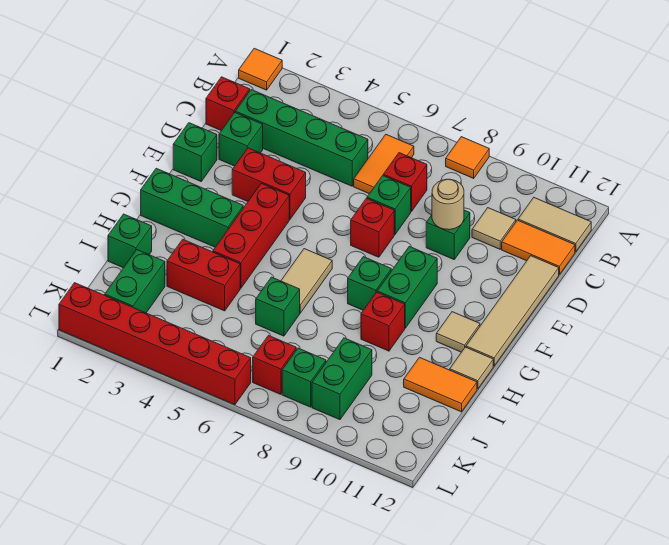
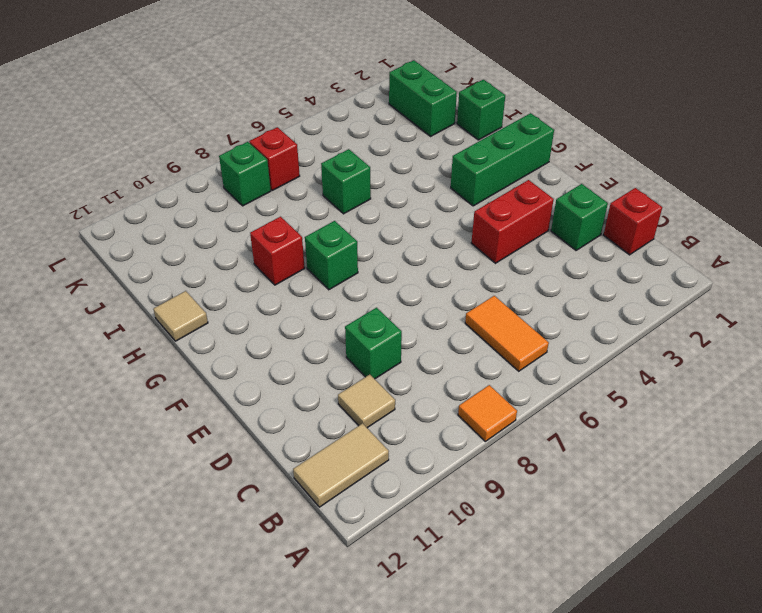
none -> orange 1x1 tile [239,48,282,90]
none -> green 1x4 brick [235,90,368,186]
none -> red 1x1 brick [383,153,427,212]
none -> orange 1x2 tile [502,220,575,275]

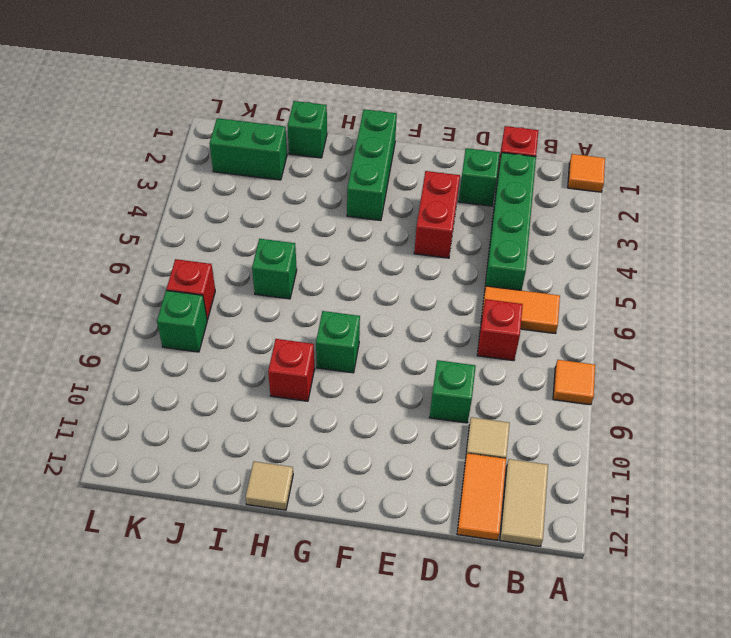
none -> green 1x1 brick [367,176,411,234]
none -> tan 1x4 tile [466,256,559,366]
none -> green 1x1 brick [173,123,217,181]
none -> red 1x1 brick [351,198,394,257]

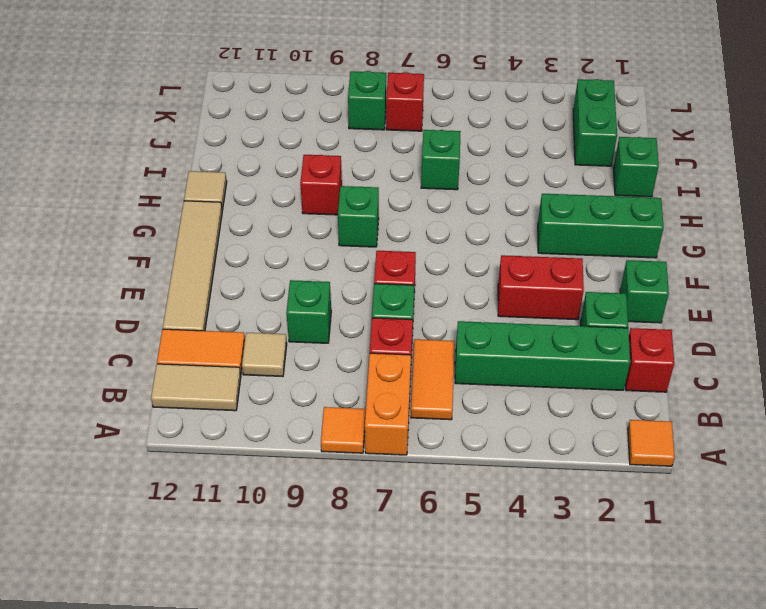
orange 1x2 brick [365,353,411,455] -> none
none -> red 1x3 brick [213,183,289,288]
none -> green 1x2 brick [377,246,437,328]
none -> tan 1x2 tile [281,249,332,313]
none -> tan 1x1 tile [436,312,480,352]

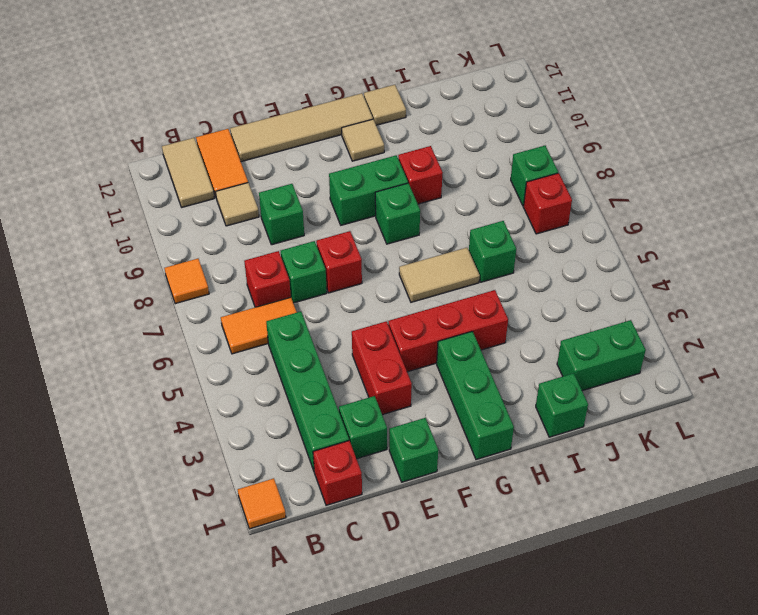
none -> red 1x2 brick [167,239,240,311]
none -> orange 1x2 tile [404,357,477,412]
none -> green 1x2 brick [312,338,372,420]
none -> red 1x6 brick [59,283,251,405]

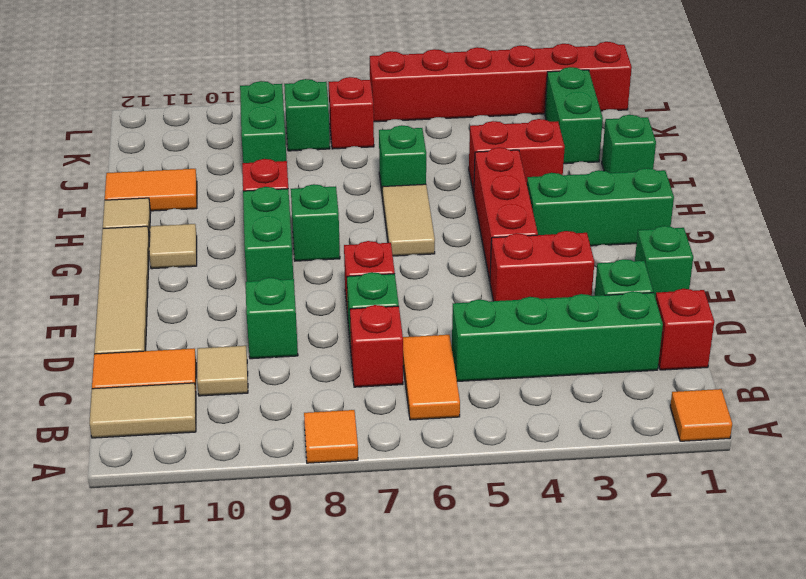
none -> tan 1x1 round brick [432,179,464,230]

